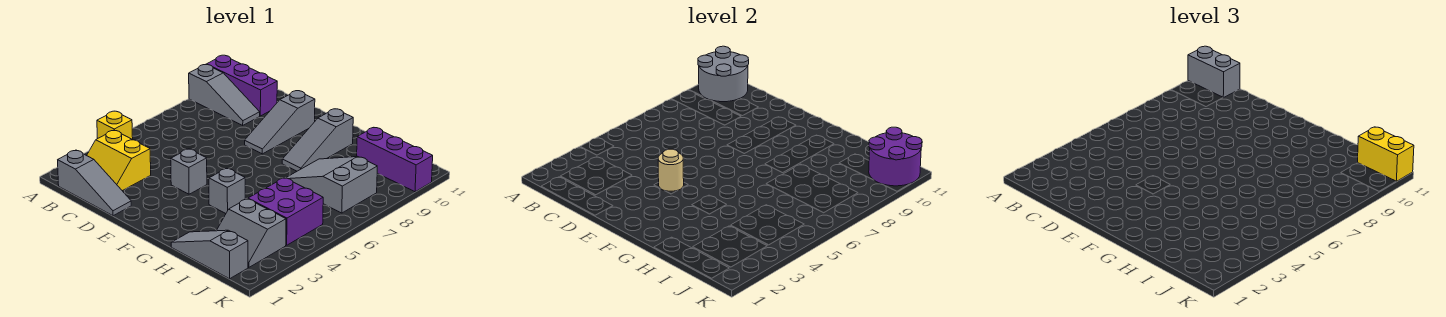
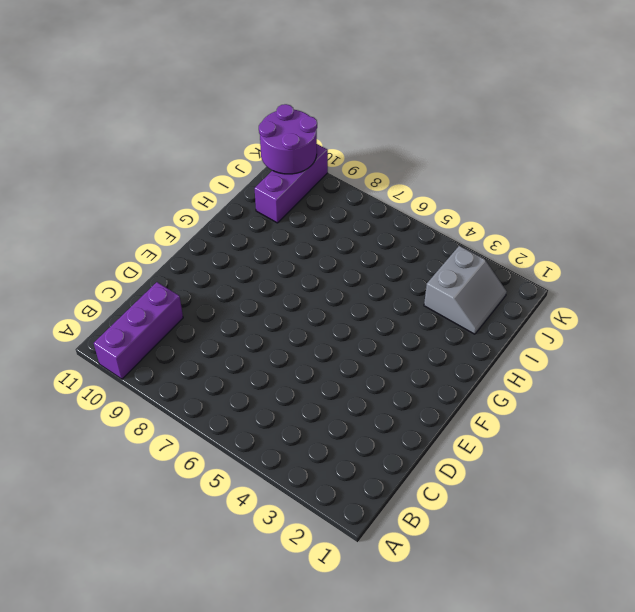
none -> yellow 1x1 brick [97,111,133,139]
none -> grey 1x3 slope [189,65,260,125]
none -> grey 1x3 slope [58,150,131,216]

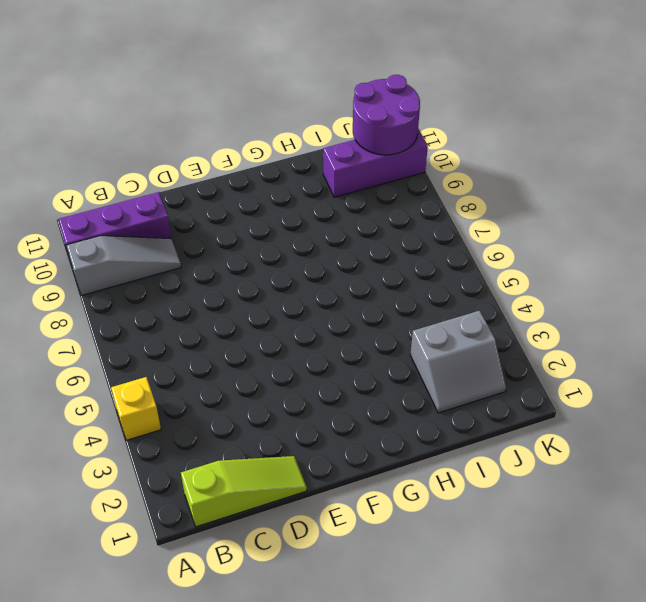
lime 1x3 slope [181,456,307,527] -> grey 1x3 slope [58,150,131,216]
none -> yellow 2x2 slope [87,130,151,191]
none -> grey 1x1 brick [171,149,207,194]
none -> grey 1x3 slope [245,91,315,154]

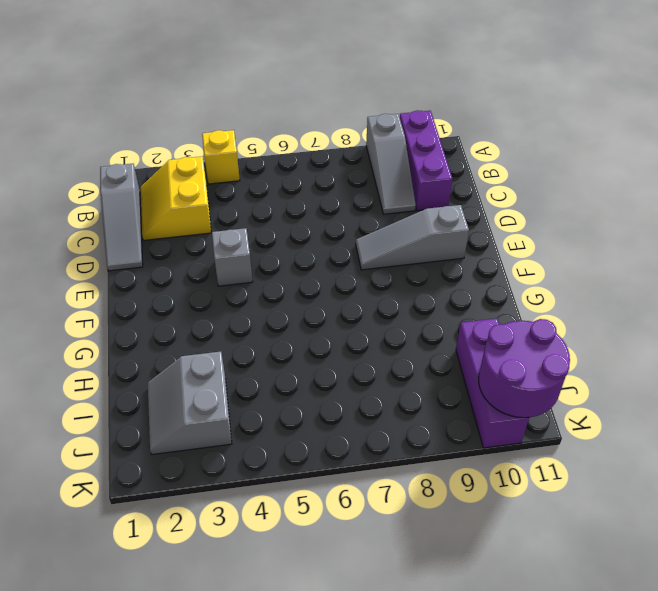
none -> grey 1x1 brick [209,169,245,214]
none -> grey 1x3 slope [282,109,353,171]
none -> grey 1x3 slope [171,230,248,279]

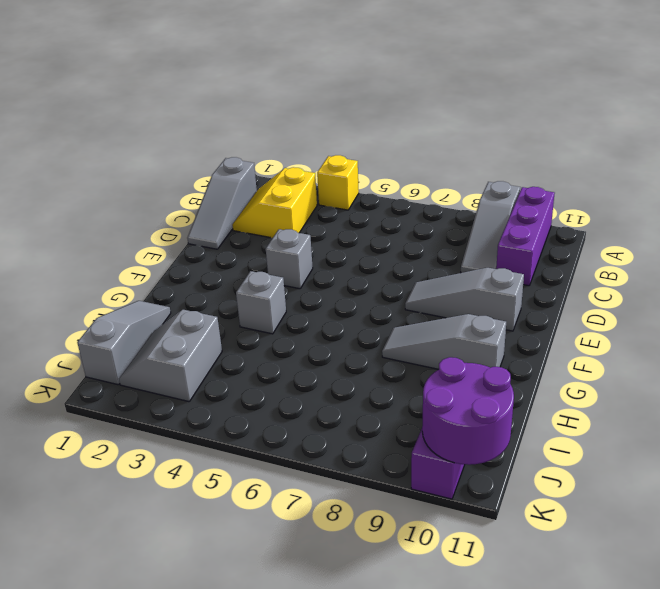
none -> grey 2x3 slope [286,157,377,213]
none -> purple 2x2 brick [248,178,323,245]
none -> grey 2x2 round brick [698,46,749,102]

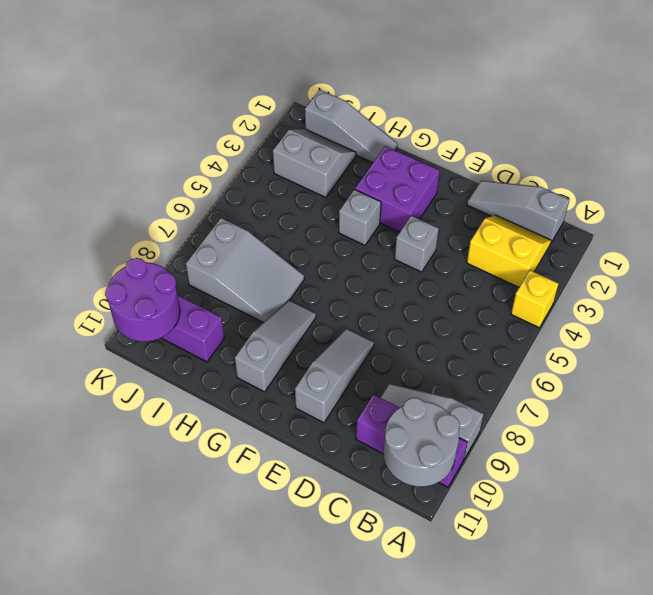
purple 2x2 brick [355,146,440,232] -> purple 2x2 brick moved to [248,178,323,245]
none -> tan 1x1 round brick [658,149,684,191]
none -> grey 1x2 brick [1188,46,1240,98]
none -> yellow 1x2 brick [1358,127,1414,181]

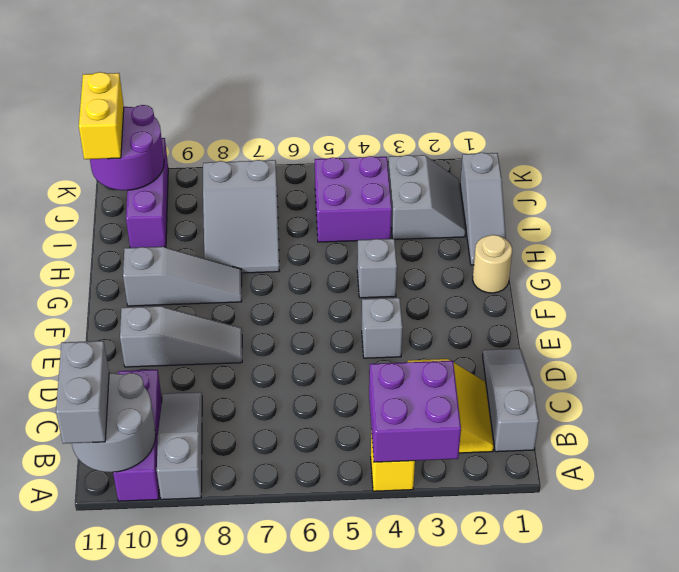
purple 2x2 brick [369,361,461,462] -> none
tan 1x1 round brick [473,235,512,293] -> tan 1x1 round brick moved to [658,149,684,191]

